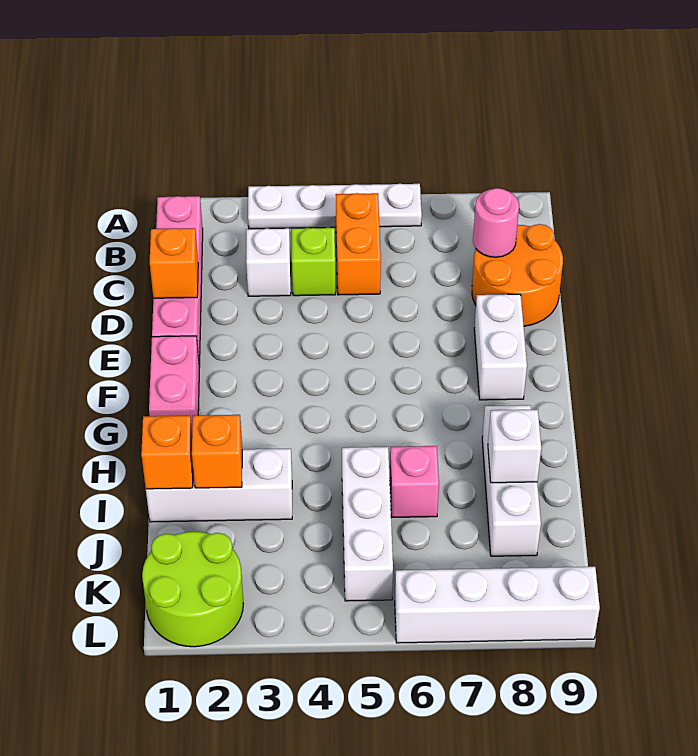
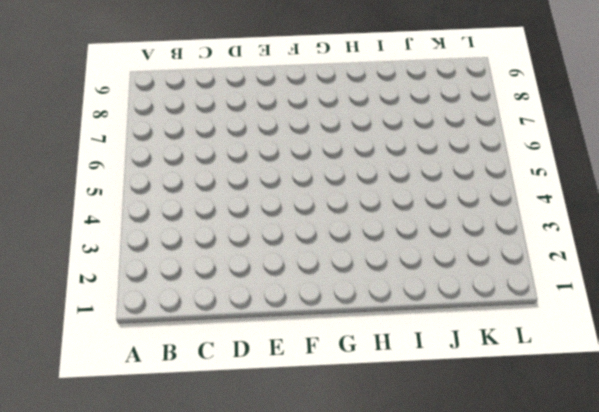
none -> white 1x4 plate [248,184,422,229]
none -> pink 1x4 brick [152,196,203,368]
none -> orange 1x2 brick [336,193,381,295]

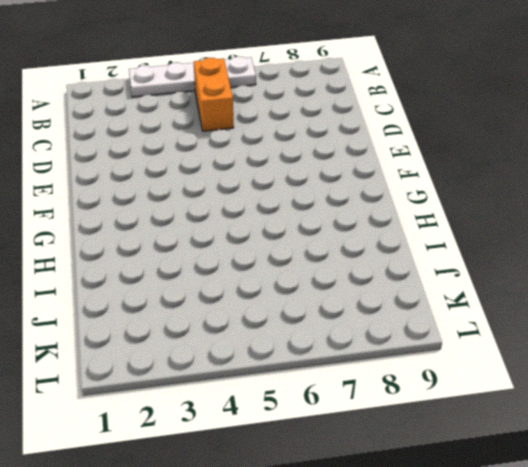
none -> pink 1x4 brick [152,196,203,368]
none -> white 1x1 brick [246,228,291,296]
none -> lime 1x1 brick [292,228,336,296]

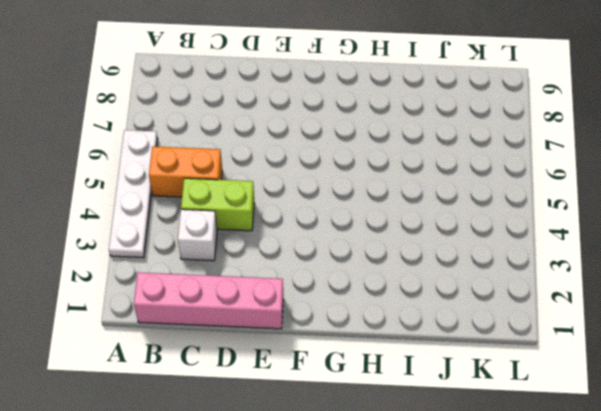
lime 1x2 brick [181,178,254,231] -> lime 1x1 brick [292,228,336,296]
none -> orange 2x2 round brick [472,224,563,326]
none -> white 1x2 brick [474,294,527,400]
none -> pink 1x2 brick [149,336,199,428]

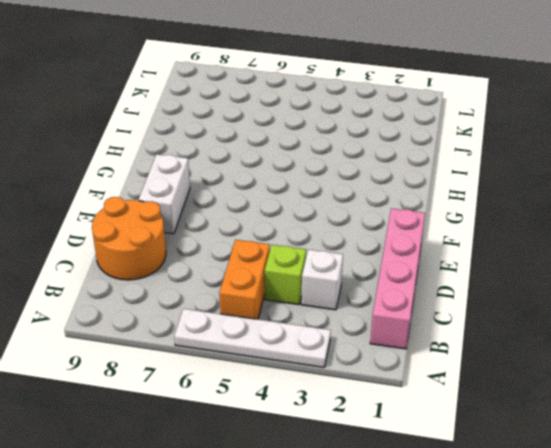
none -> pink 1x2 brick [149,336,199,428]
none -> white 1x3 brick [482,405,541,556]
none -> white 1x3 brick [146,449,292,522]

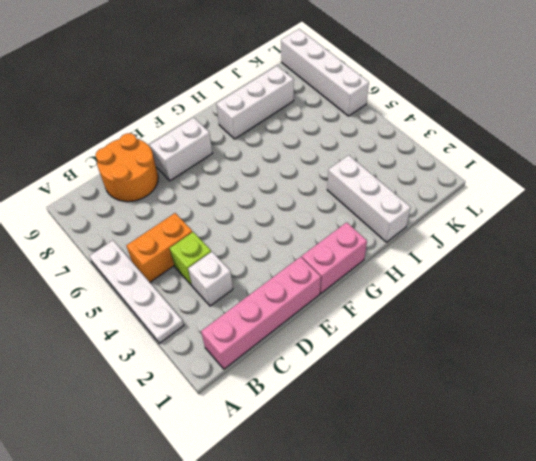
none -> white 1x3 brick [342,447,393,601]
none -> pink 1x1 brick [390,446,439,517]
none -> lime 2x2 round brick [142,532,244,647]

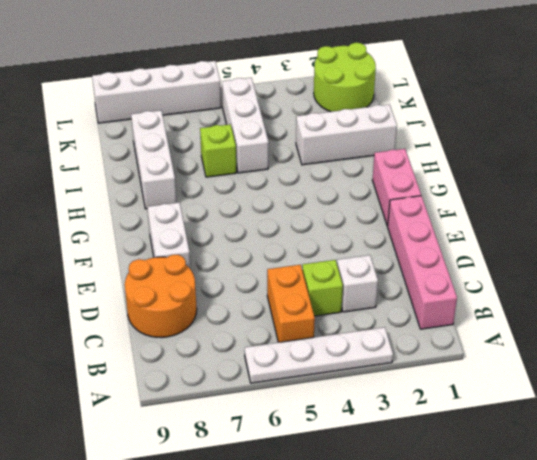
lime 1x1 brick [200,124,236,177] -> pink 1x1 brick [390,446,439,517]
none -> pink 1x1 round brick [473,188,519,257]
none -> orange 1x1 brick [150,228,198,298]
none -> orange 1x1 brick [141,416,193,489]

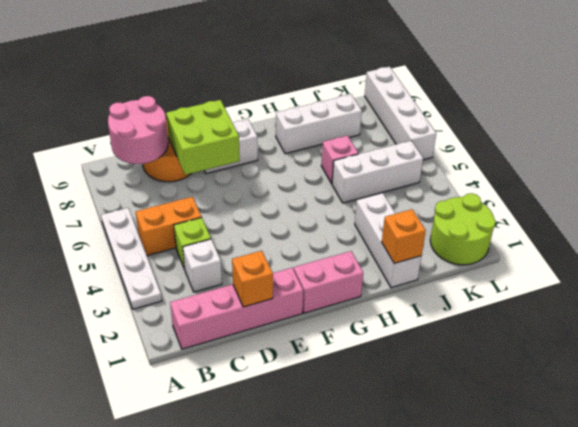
pink 2x2 round brick [108,96,168,164] -> pink 1x1 round brick [473,188,519,257]
lime 2x2 brick [166,100,240,175] -> none
none -> orange 1x1 brick [192,415,242,488]
none -> white 1x1 brick [488,409,541,483]

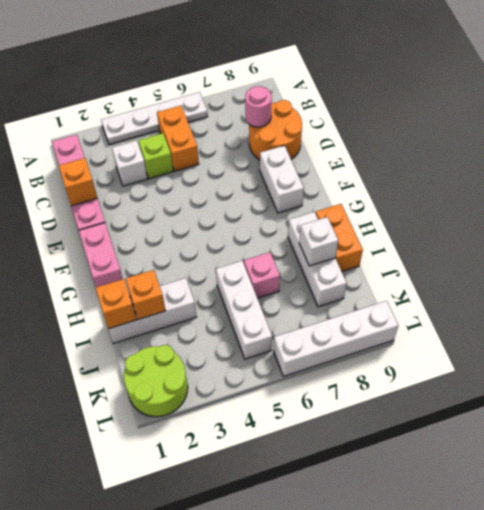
orange 1x2 brick [316,204,363,271] -> none

